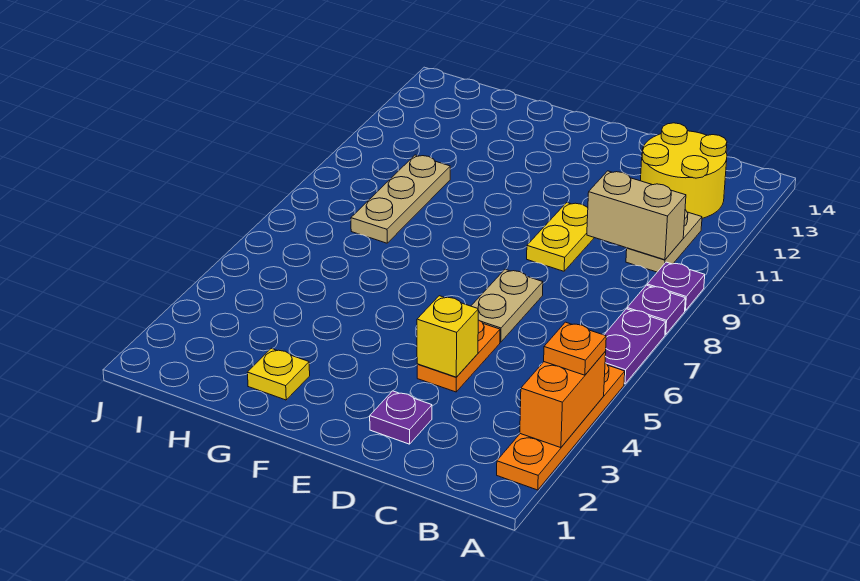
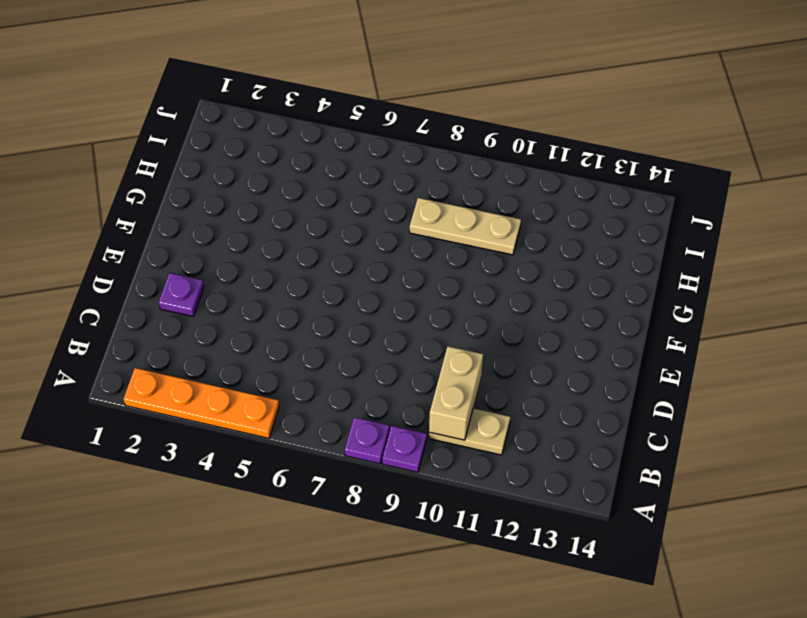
none -> purple 1x2 plate [604,309,666,384]
none -> yellow 2x2 round brick [640,123,727,218]
none -> orange 1x2 plate [417,320,500,392]

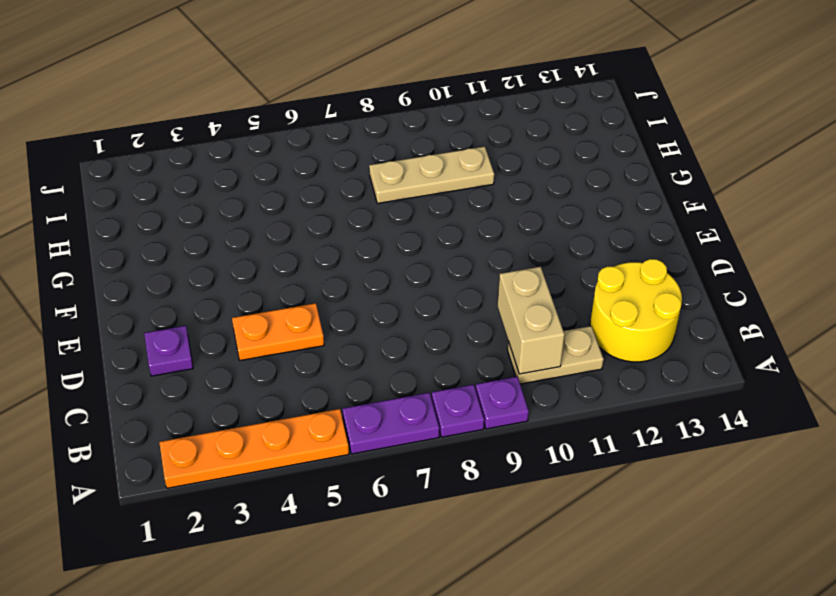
none -> tan 1x2 plate [471,269,543,342]
none -> yellow 1x2 plate [527,203,594,271]
none -> yellow 1x1 plate [247,348,310,400]

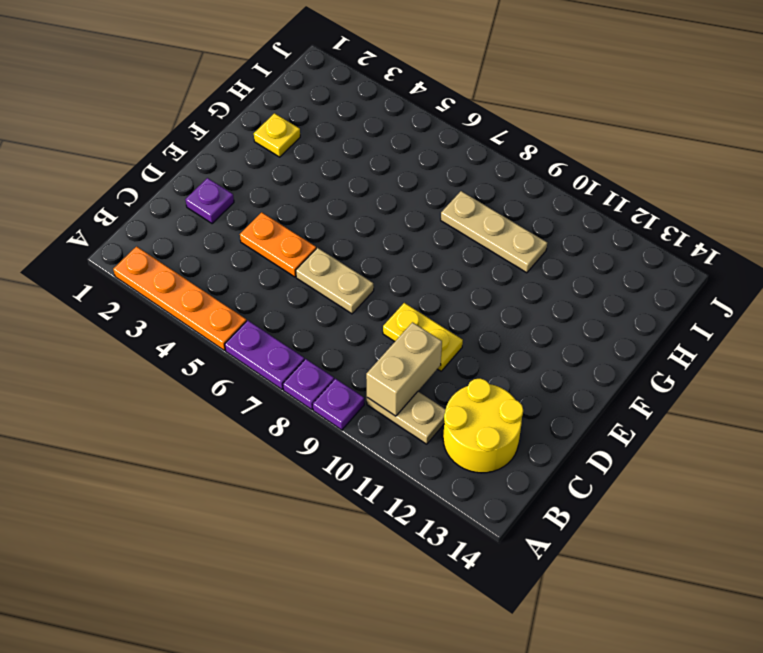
none -> orange 1x2 brick [520,351,606,448]
none -> yellow 1x1 brick [417,296,478,377]
none -> orange 1x1 plate [544,322,606,375]

